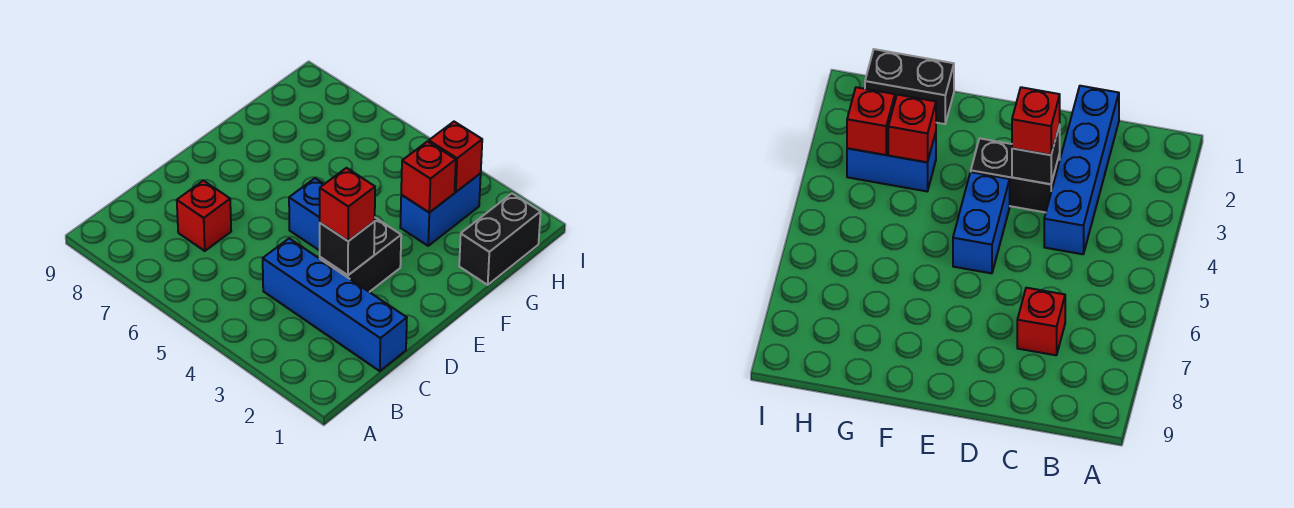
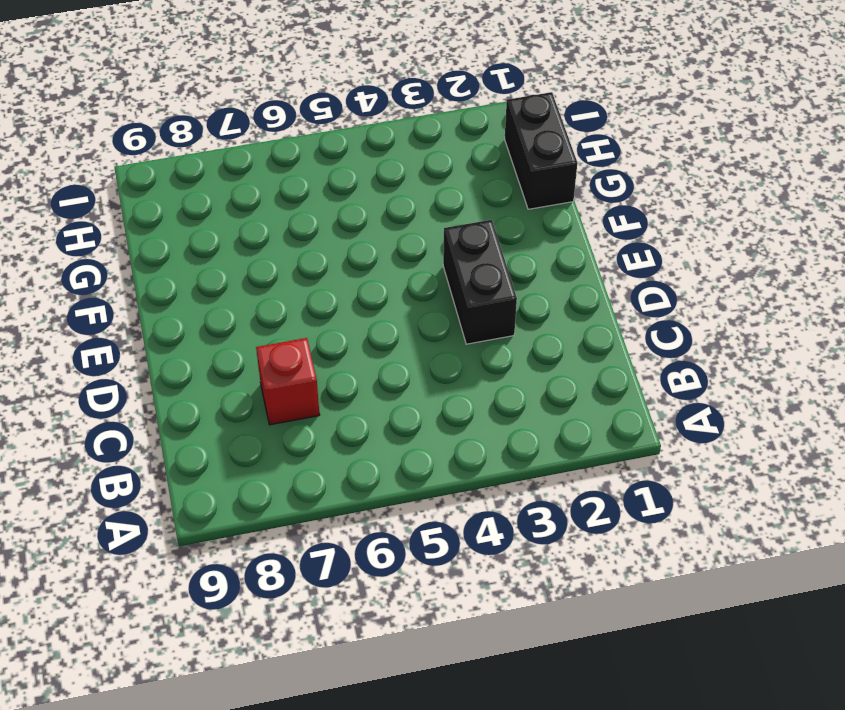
none -> blue 1x4 brick [263,238,407,371]
none -> blue 1x2 brick [289,178,324,251]

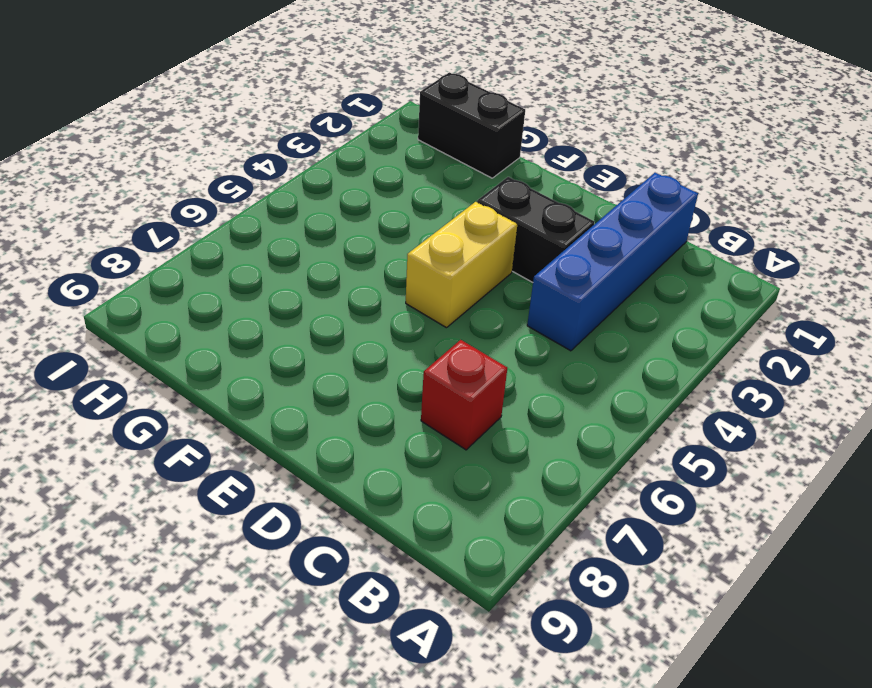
yellow 1x2 brick [406,202,517,328] -> blue 1x2 brick [289,178,324,251]
none -> blue 1x2 brick [400,173,481,246]
none -> black 1x1 brick [320,222,375,275]

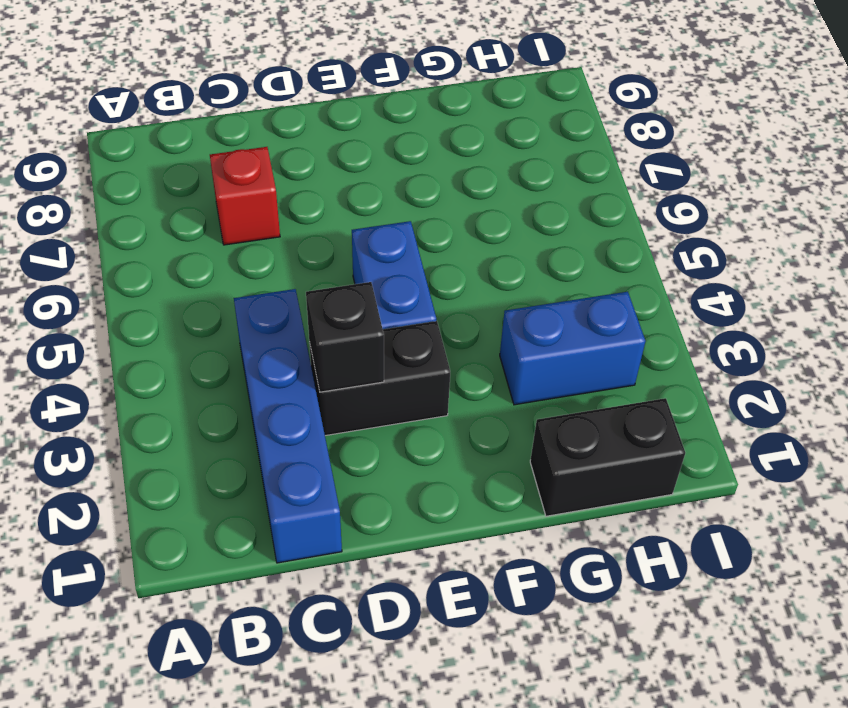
none -> red 1x1 brick [401,141,456,213]
none -> red 1x1 brick [429,122,482,192]

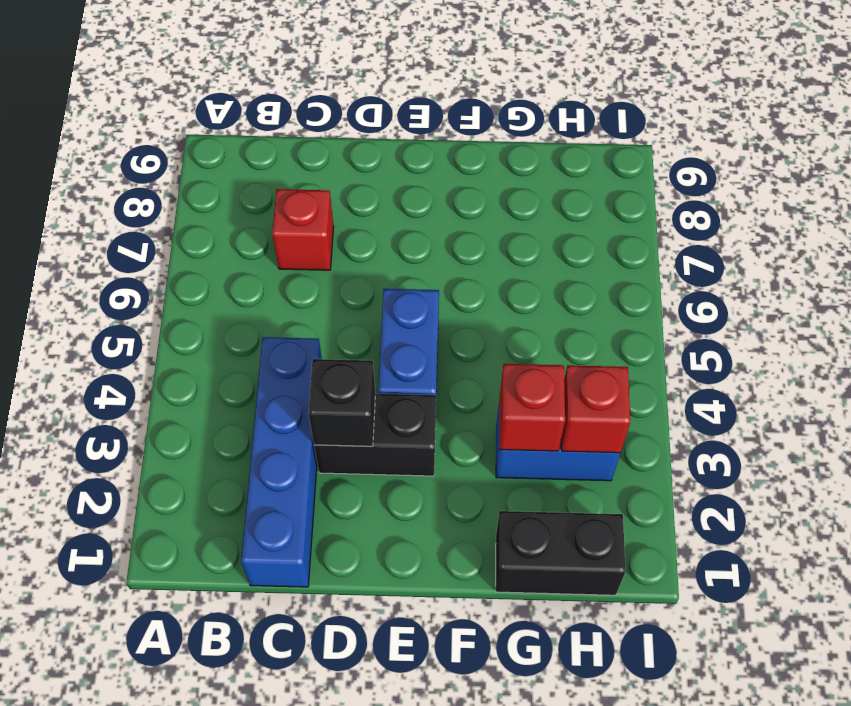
none -> red 1x1 brick [320,168,375,241]

